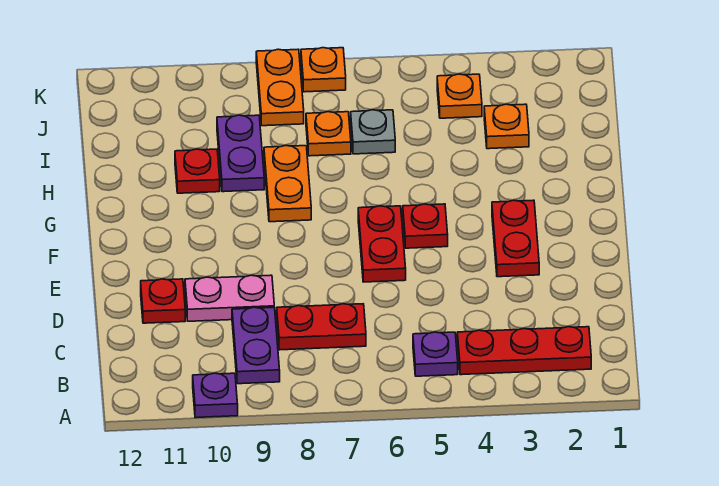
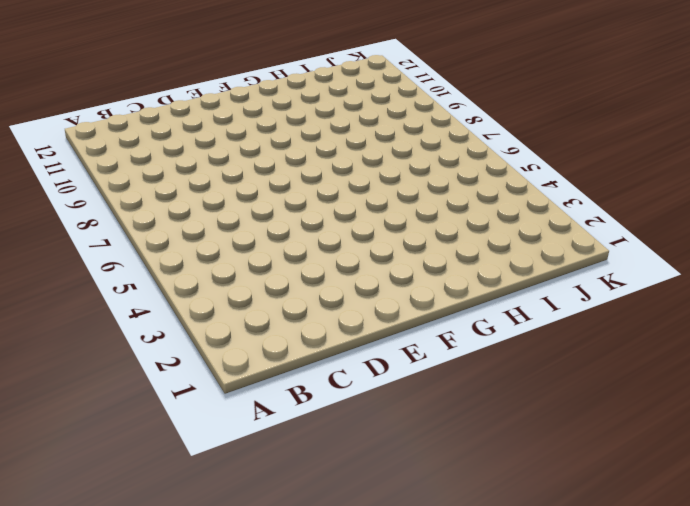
none -> purple 1x1 plate [193,373,238,418]
none -> red 1x3 plate [457,327,591,375]
none -> purple 1x1 plate [413,332,458,376]

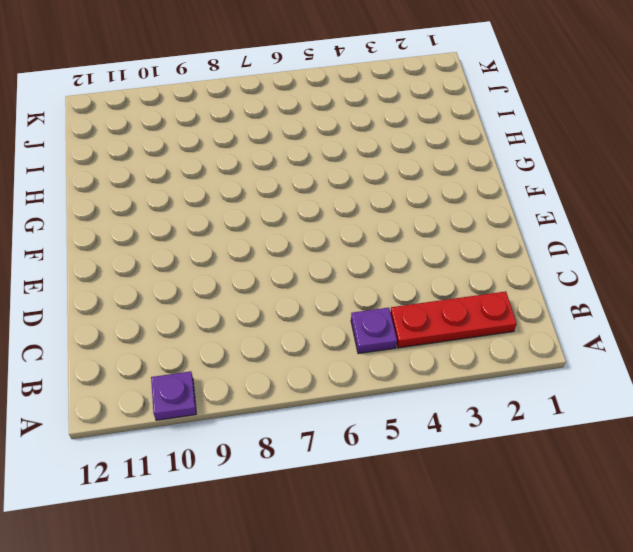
none -> purple 1x2 plate [232,307,280,384]
none -> red 1x2 plate [277,304,366,350]
none -> pink 1x2 plate [185,275,274,321]

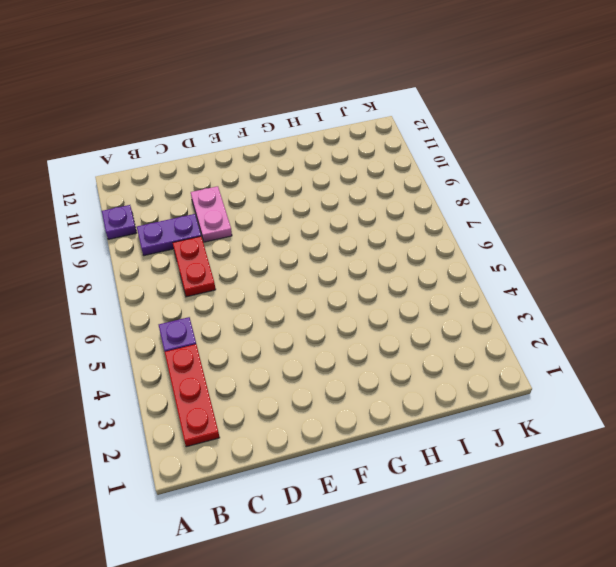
none -> red 1x1 plate [141,279,185,323]
none -> red 1x2 plate [492,200,539,277]
none -> red 1x2 plate [358,206,406,282]

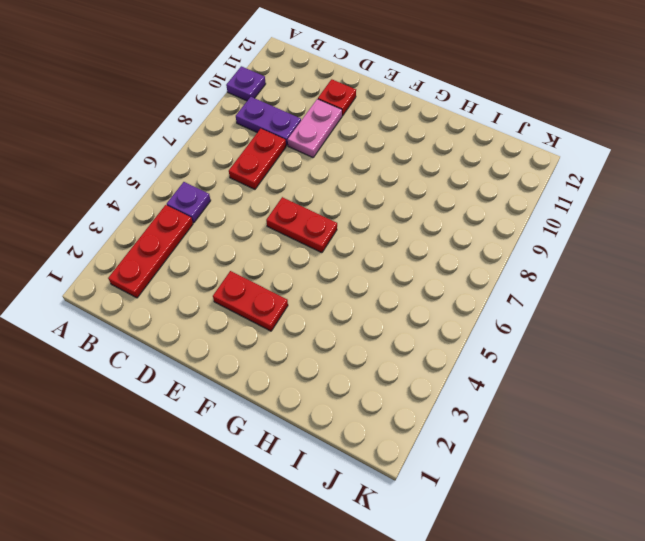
none -> red 1x1 plate [403,204,448,248]
none -> orange 1x2 plate [264,145,311,222]
none -> purple 1x2 plate [217,115,264,192]

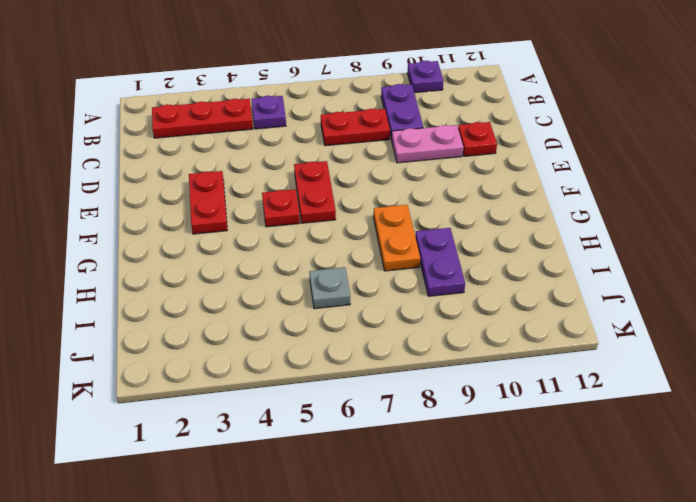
none -> red 1x1 plate [175,149,220,193]
none -> orange 1x1 plate [484,104,529,149]
none -> orange 1x1 plate [306,112,351,156]

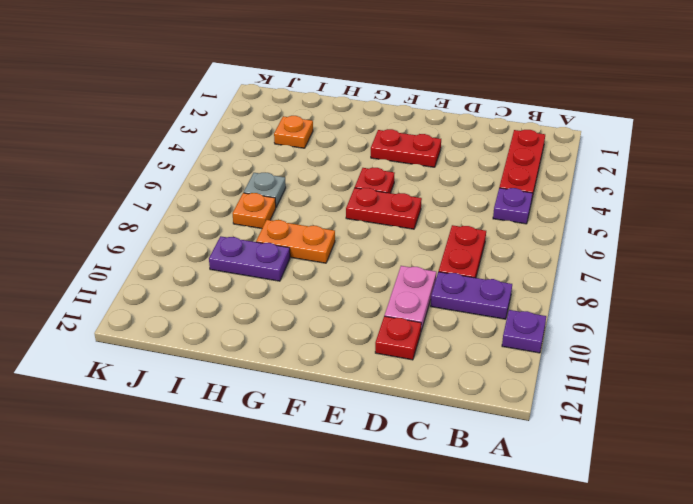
none -> red 1x1 plate [175,149,220,193]
none -> orange 1x1 plate [437,74,482,118]
none -> orange 1x2 plate [256,49,304,126]

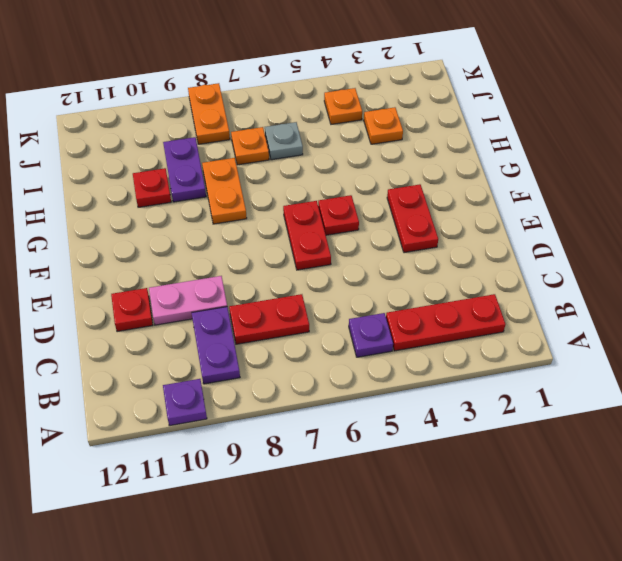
none -> orange 1x1 plate [301,48,346,92]

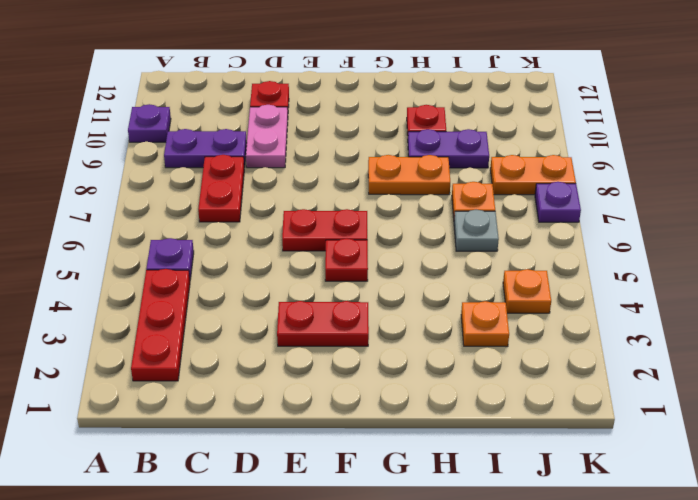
purple 1x1 plate [535,182,581,222] -> orange 1x1 plate [301,48,346,92]

